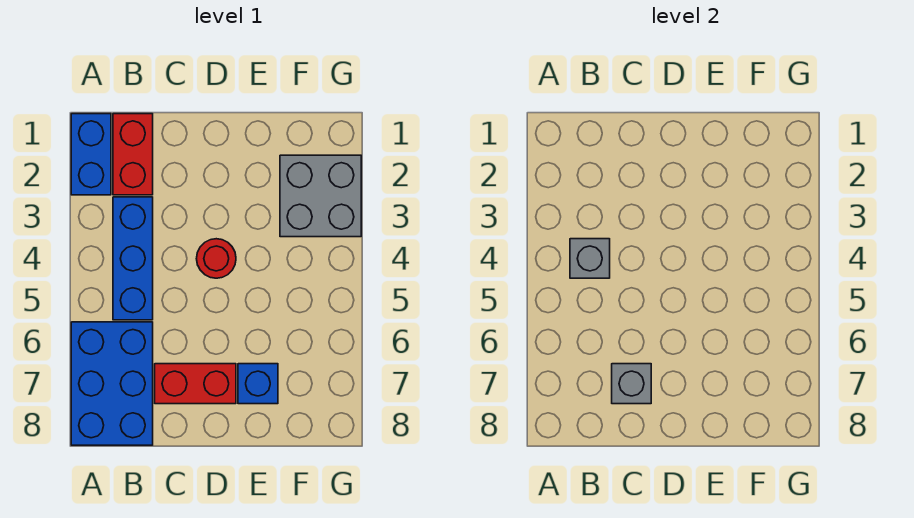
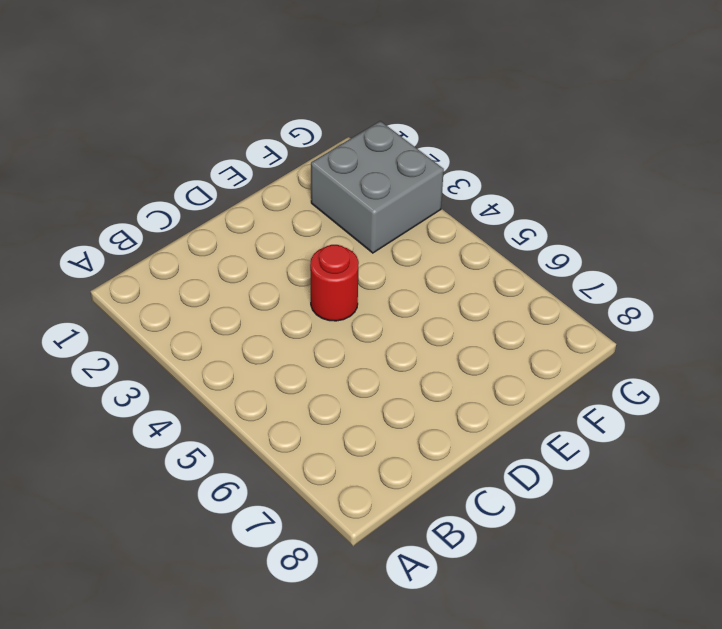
none -> blue 1x2 brick [71,114,111,195]
none -> blue 2x3 brick [71,322,153,445]

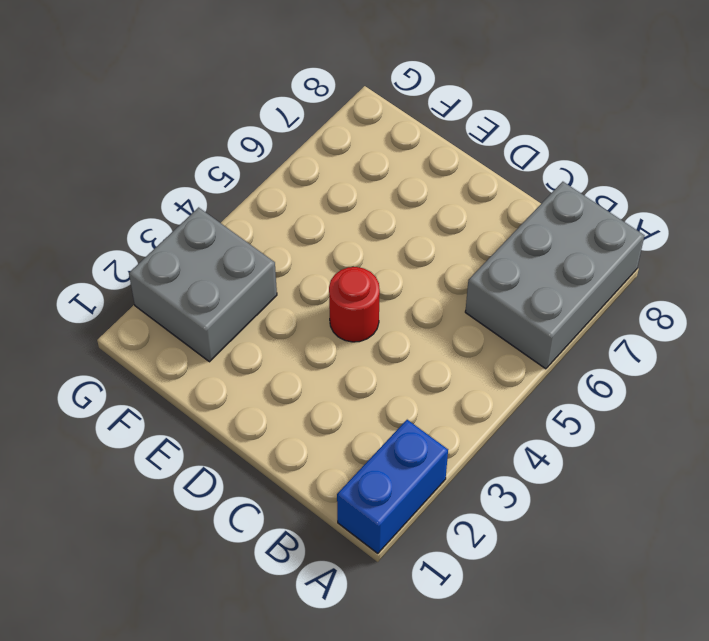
grey 2x3 brick [465,182,644,369] -> blue 2x3 brick [71,322,153,445]
none -> red 1x2 brick [113,114,153,195]
none -> blue 1x3 brick [113,197,153,320]

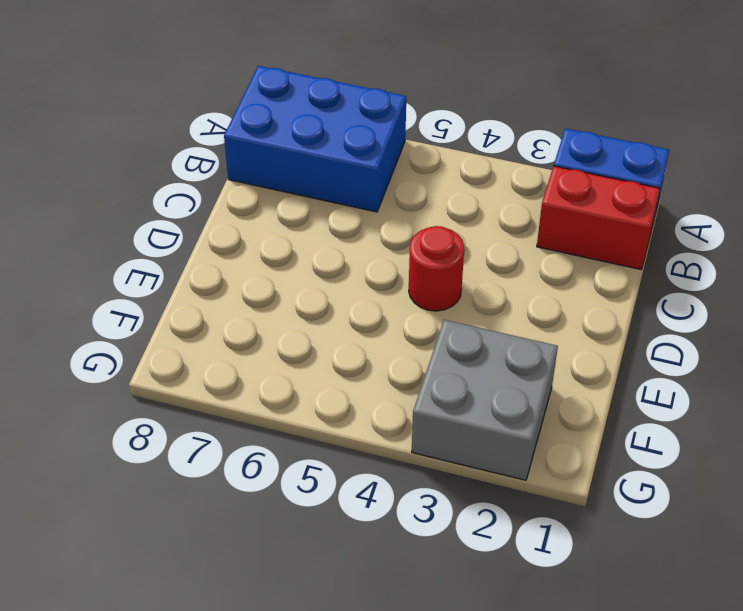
none -> blue 1x3 brick [113,197,153,320]
none -> red 1x2 brick [155,364,236,404]

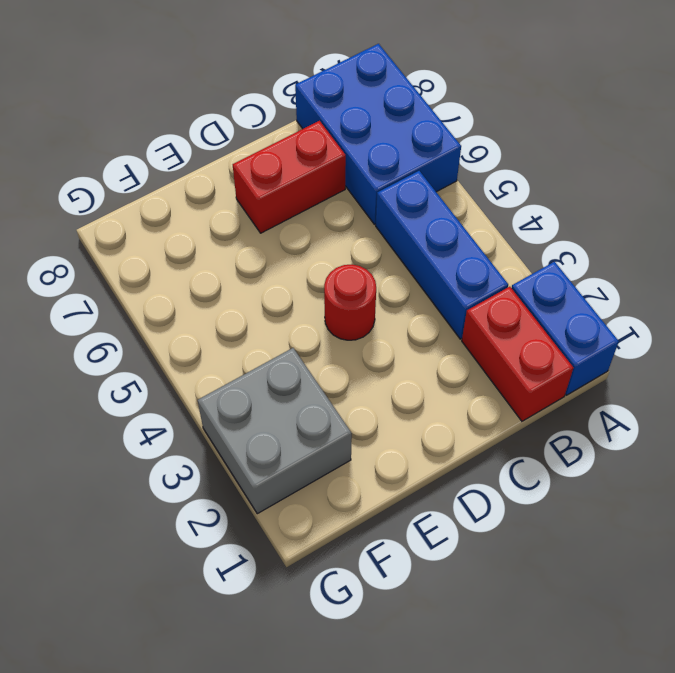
none -> blue 1x1 brick [238,364,278,404]
none -> grey 1x1 brick [570,239,610,278]

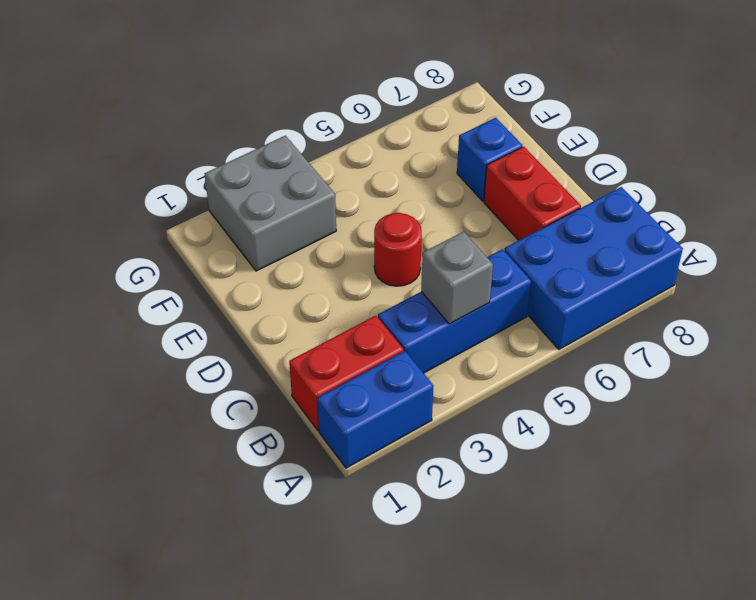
none -> grey 1x1 brick [612,364,651,404]

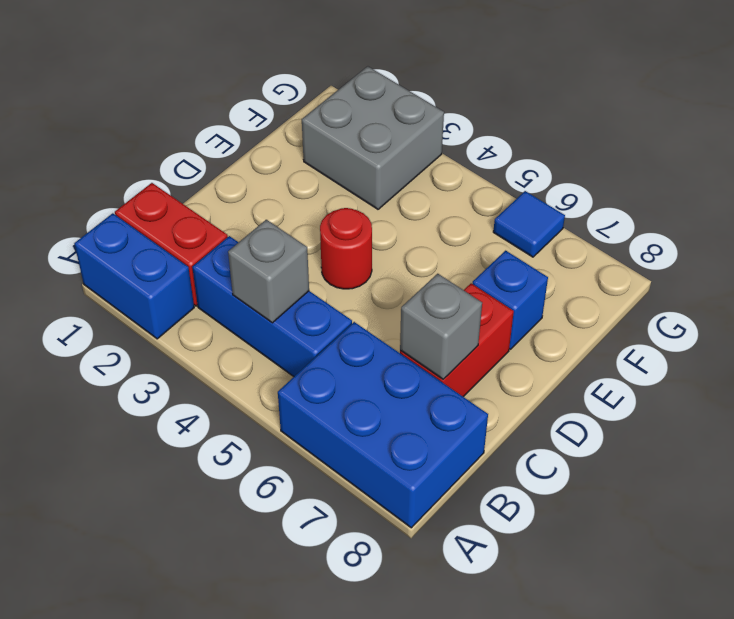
blue 1x1 tile [493,191,565,257] -> none

